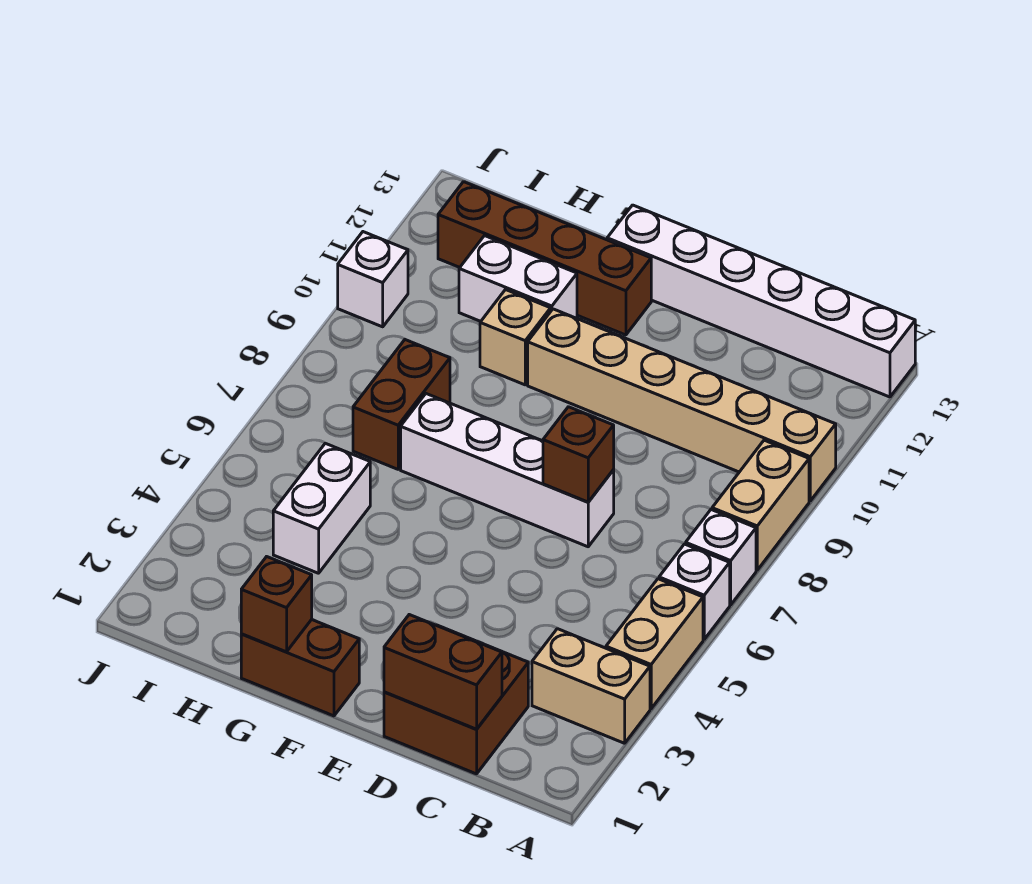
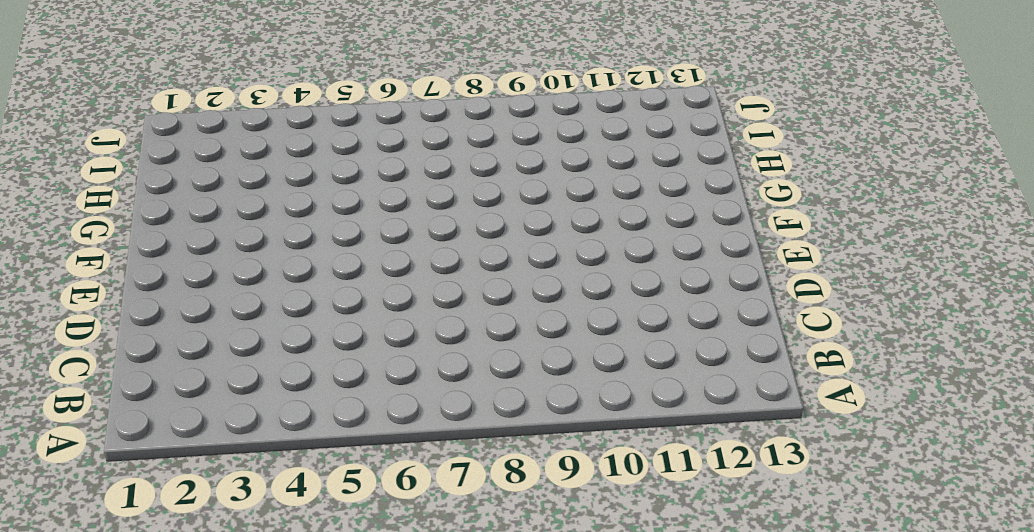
none -> tan 1x2 brick [532,629,650,743]
none -> tan 1x2 brick [606,579,703,709]
none -> white 1x1 brick [659,544,730,639]

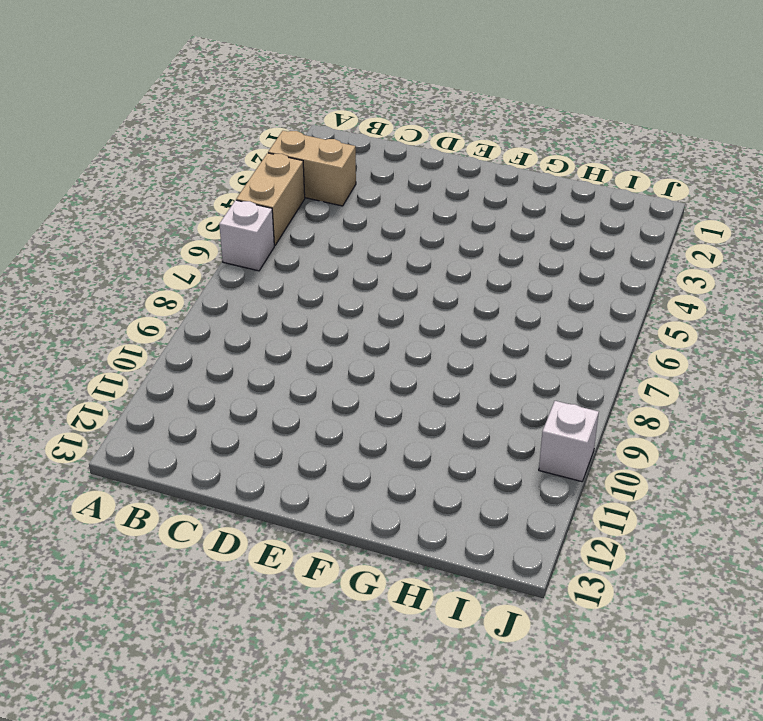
none -> white 1x1 brick [686,510,756,605]
none -> tan 1x2 brick [712,440,809,570]
none -> tan 1x6 brick [528,309,836,501]

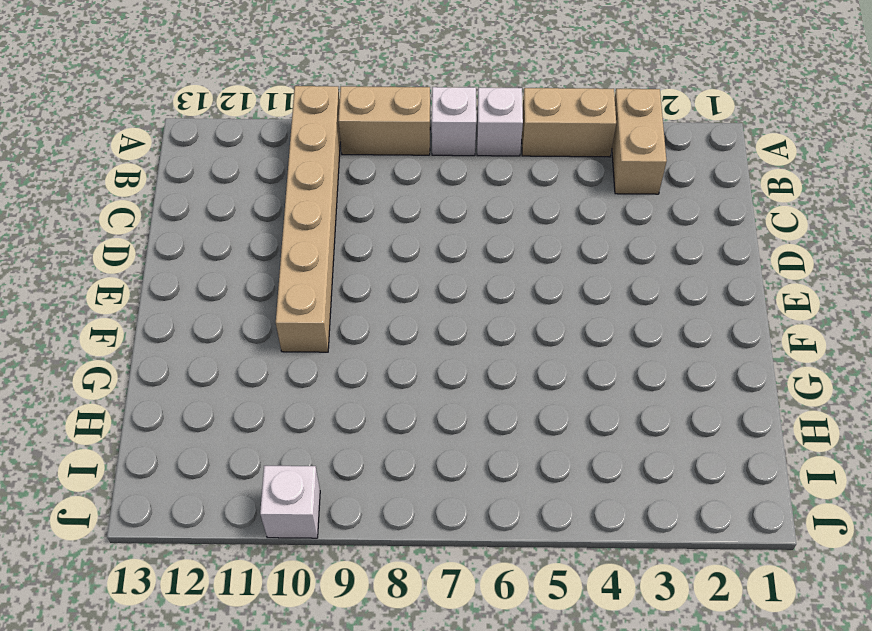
none -> white 1x6 brick [607,205,915,397]
none -> brown 2x2 brick [384,625,528,774]
none -> white 1x4 brick [401,394,614,547]

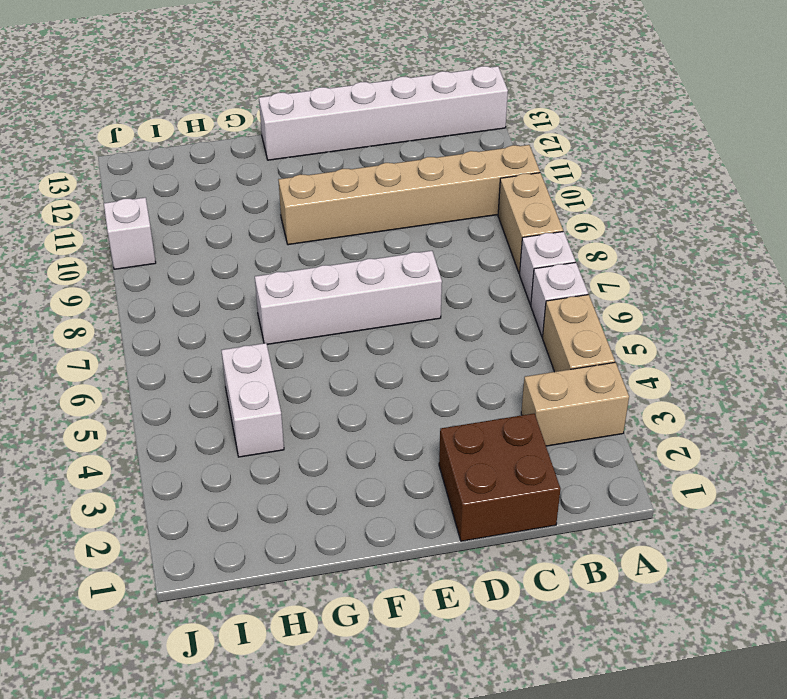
none -> brown 1x2 brick [241,620,359,716]
none -> brown 1x4 brick [438,182,651,335]
none -> tan 1x1 brick [480,290,551,385]

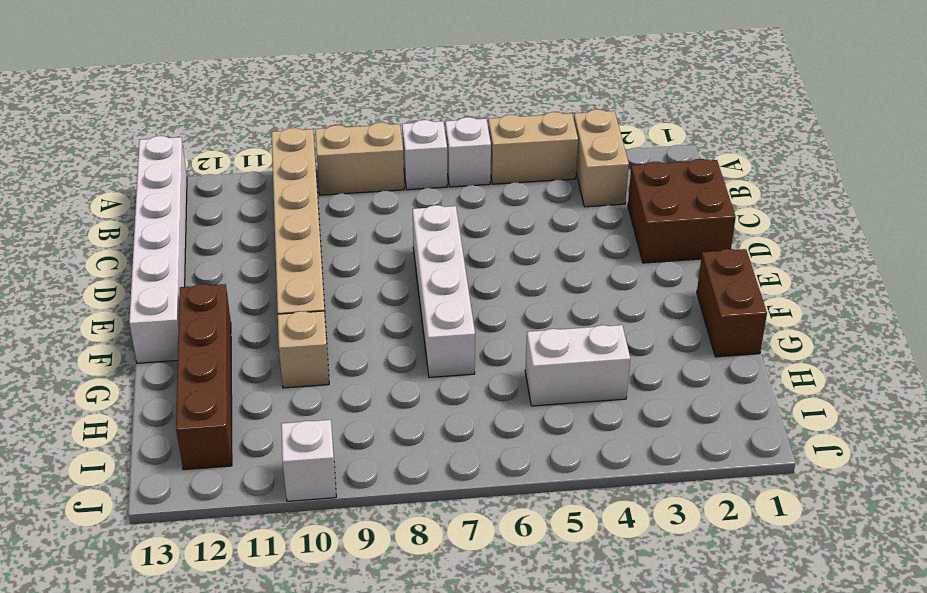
none -> white 1x2 brick [459,236,577,321]
none -> brown 1x2 brick [353,340,450,469]
none -> brown 1x2 brick [384,615,502,729]

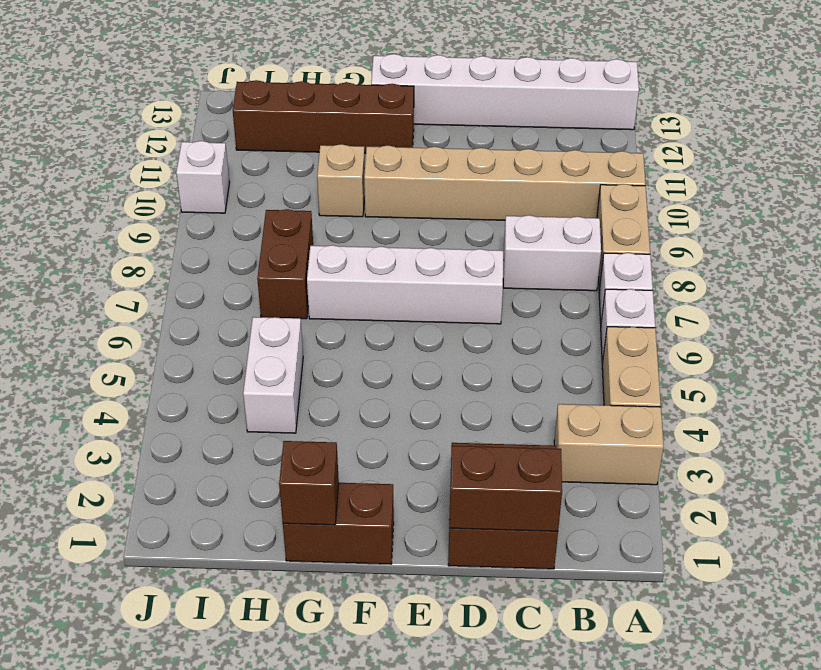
white 1x2 brick [503,215,601,291] -> white 1x2 brick moved to [459,236,577,321]
none -> brown 1x1 brick [543,407,614,502]

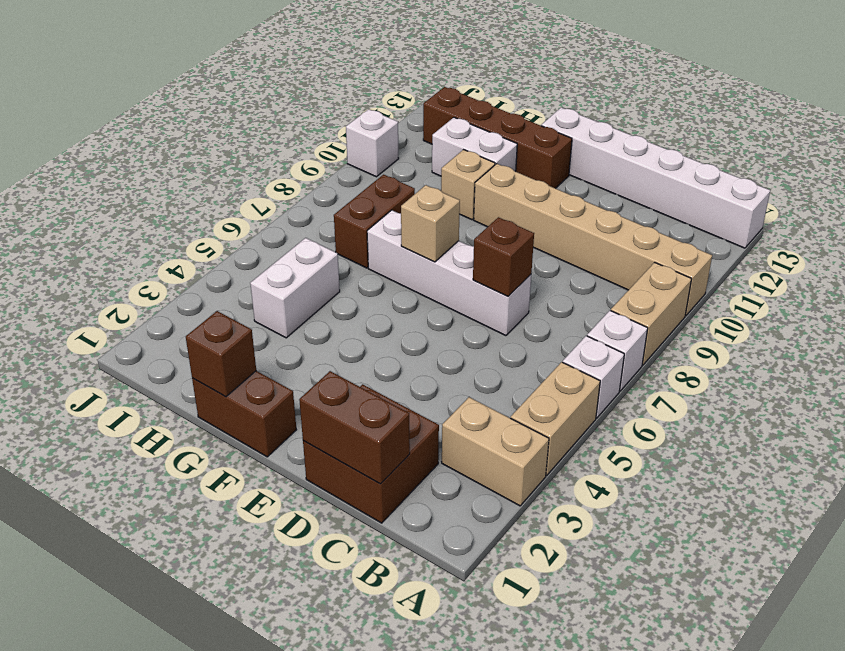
tan 1x1 brick [401,185,460,262] -> none

